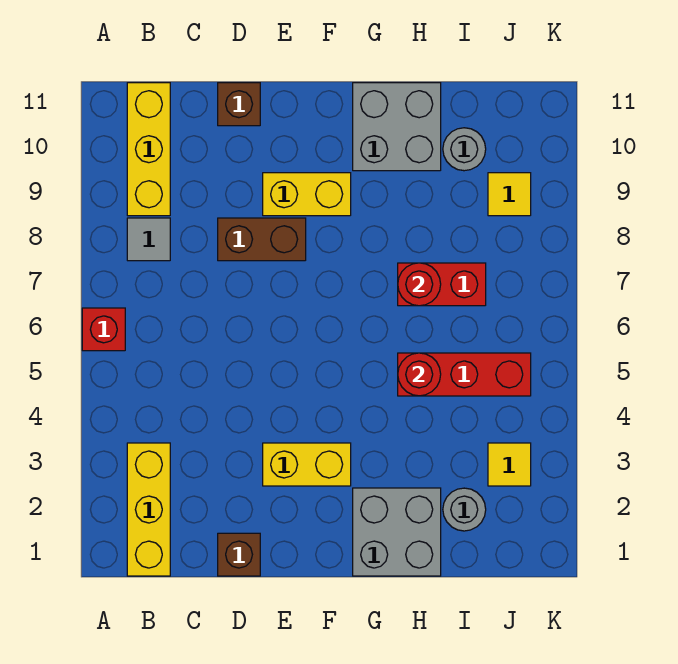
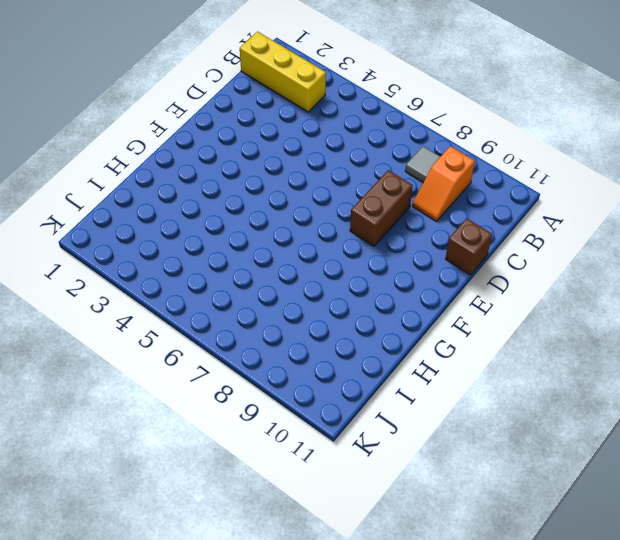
orange 1x2 slope [412,146,475,221] -> yellow 1x3 brick [127,83,170,216]
none -> red 1x1 brick [82,308,125,351]
none -> brown 1x1 brick [218,533,260,576]
none -> yellow 1x2 brick [263,443,351,486]

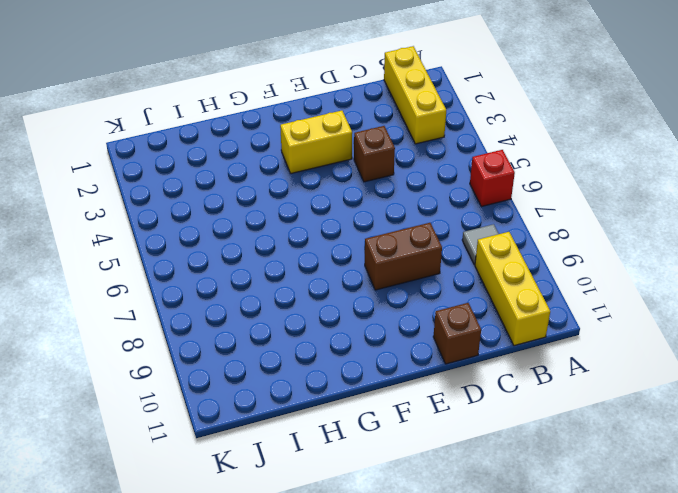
brown 1x1 brick [354,126,395,182] -> brown 1x1 brick moved to [218,533,260,576]
none -> yellow 1x2 brick [263,173,351,216]
none -> grey 2x2 brick [353,488,441,576]
none -> grey 2x2 brick [353,83,441,171]

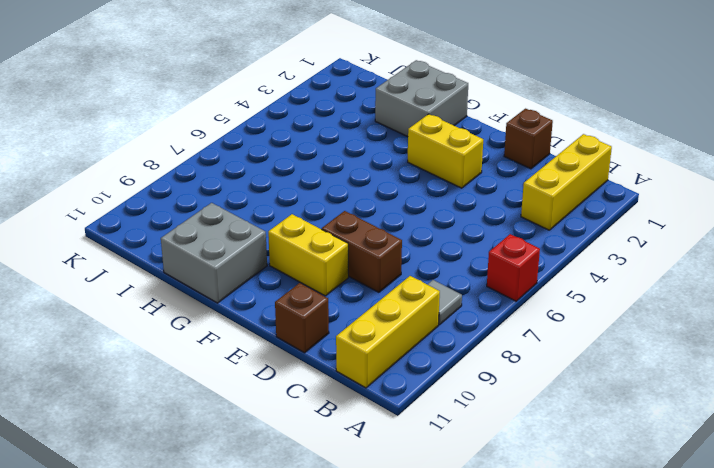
none -> red 1x3 brick [398,353,531,396]
none -> red 1x2 brick [398,263,486,306]
none -> grey 1x1 round brick [443,488,486,531]

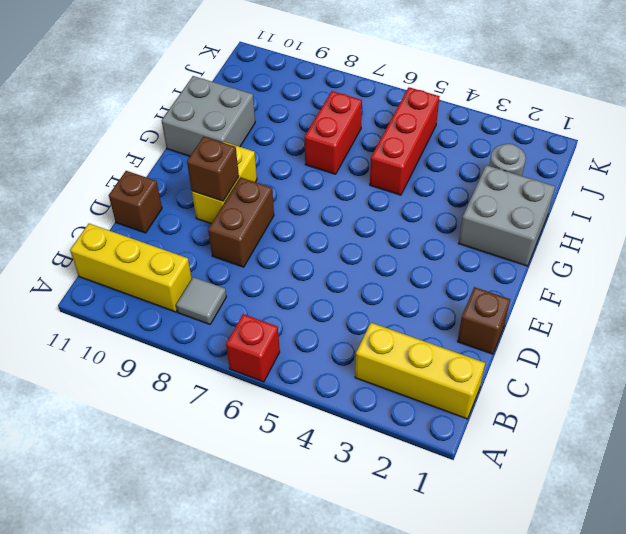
brown 1x1 brick [187,137,239,201] -> none
none -> yellow 1x2 brick [263,443,351,486]
none -> grey 1x1 round brick [443,128,486,171]
none -> yellow 1x1 tile [488,443,531,486]

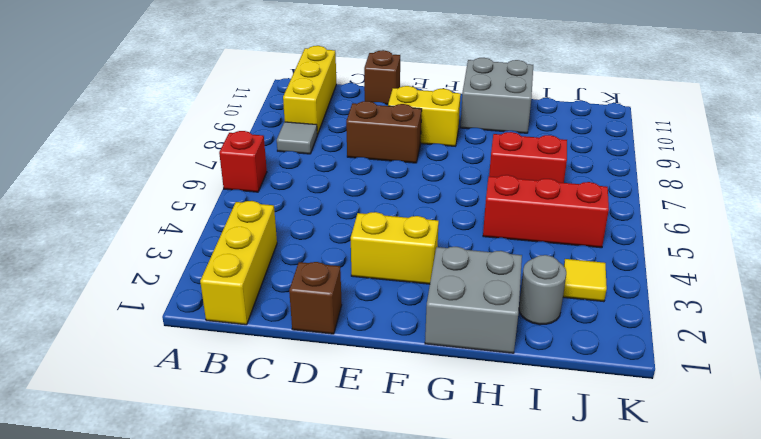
none -> grey 1x1 round brick [443,128,486,171]
none -> yellow 1x1 tile [488,173,531,216]
none -> red 1x1 round brick [398,353,441,396]

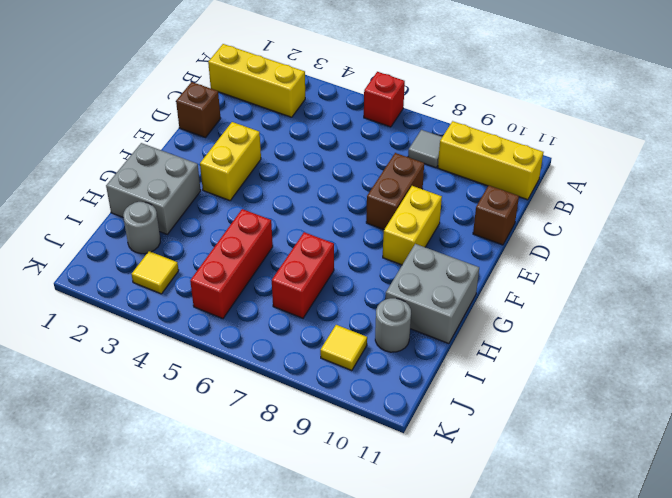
none -> red 1x1 round brick [398,353,441,396]
none -> red 1x1 round brick [398,263,441,306]

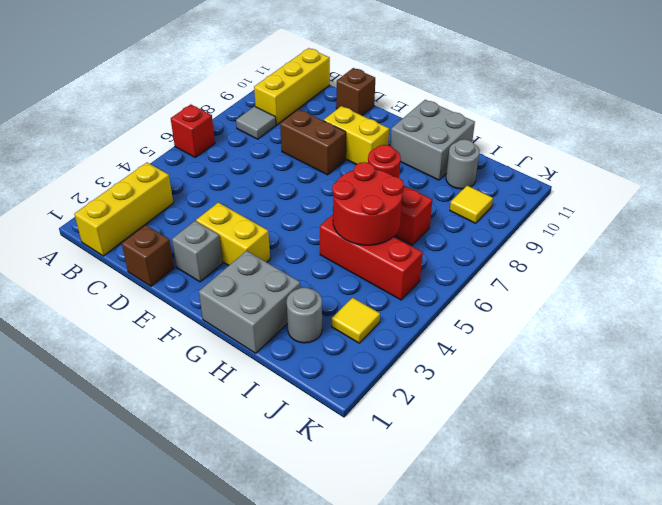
grey 1x1 brick [172,221,222,282] -> none
red 2x2 round brick [332,162,404,245] -> red 1x1 round brick [398,353,441,396]

